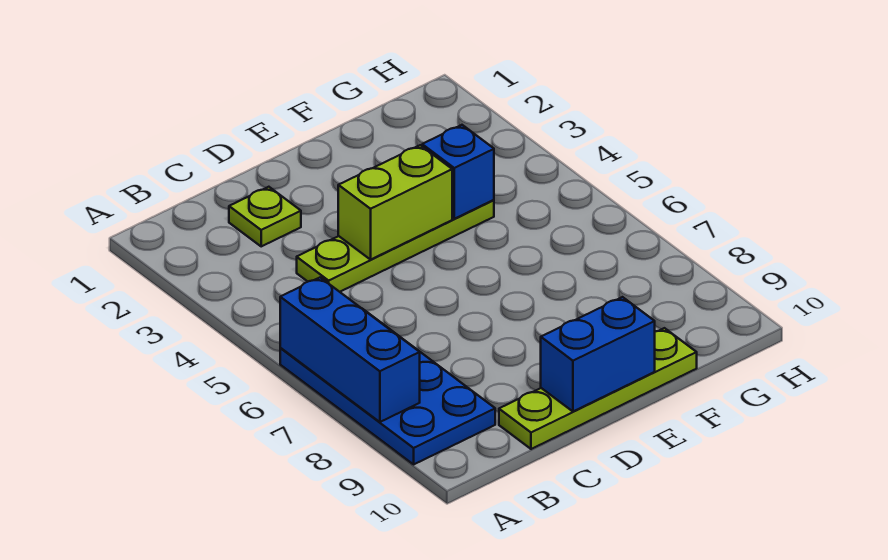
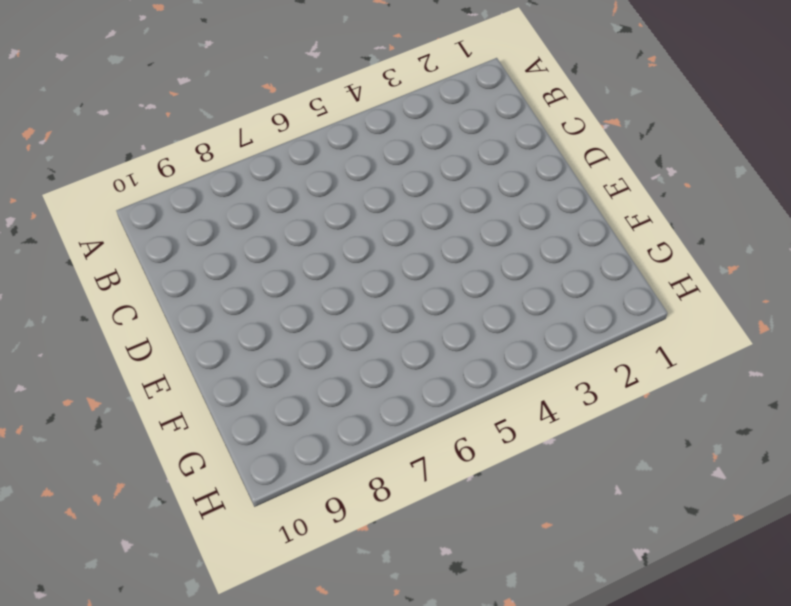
none -> blue 2x4 plate [280,309,495,464]
none -> lime 1x1 plate [229,187,301,246]

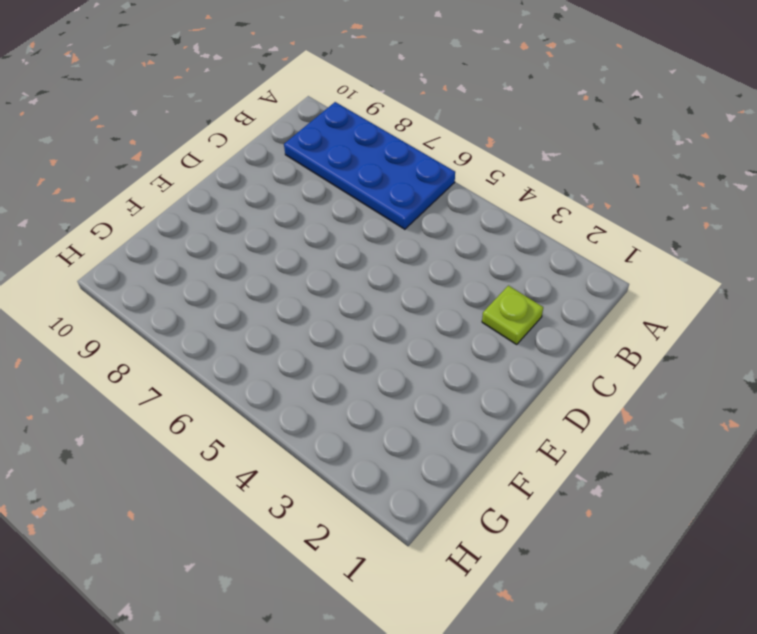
none -> lime 1x4 plate [297,200,494,292]
none -> lime 1x4 plate [499,328,697,449]

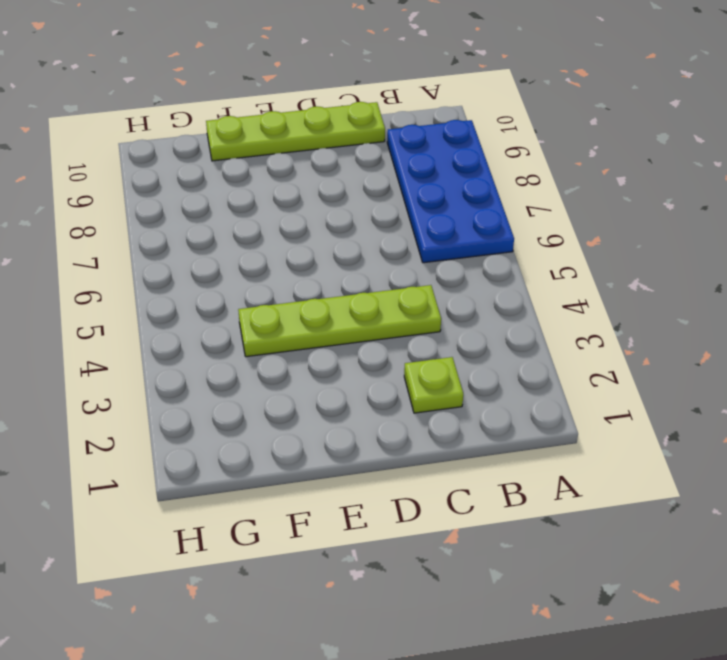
none -> blue 1x3 brick [280,278,420,422]
none -> lime 1x2 brick [338,145,452,260]

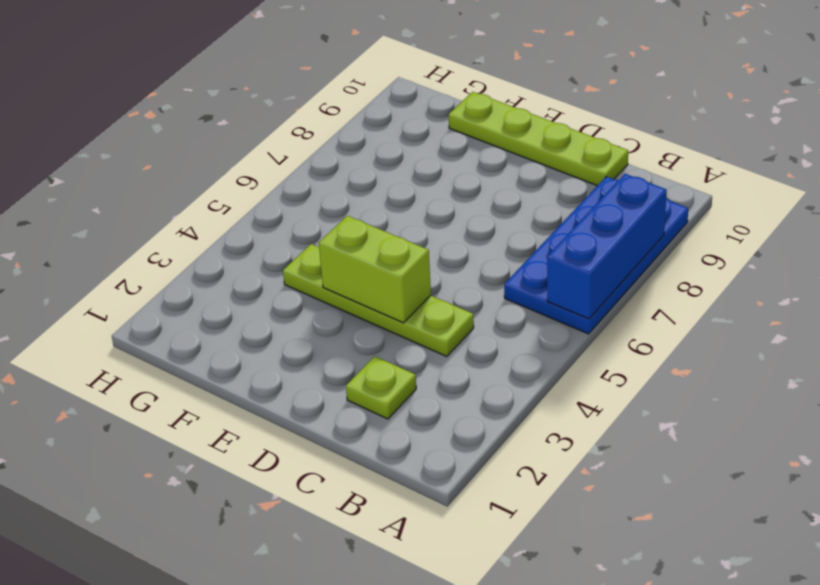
none -> blue 1x2 brick [541,297,655,411]
none -> blue 1x1 brick [422,125,494,219]

